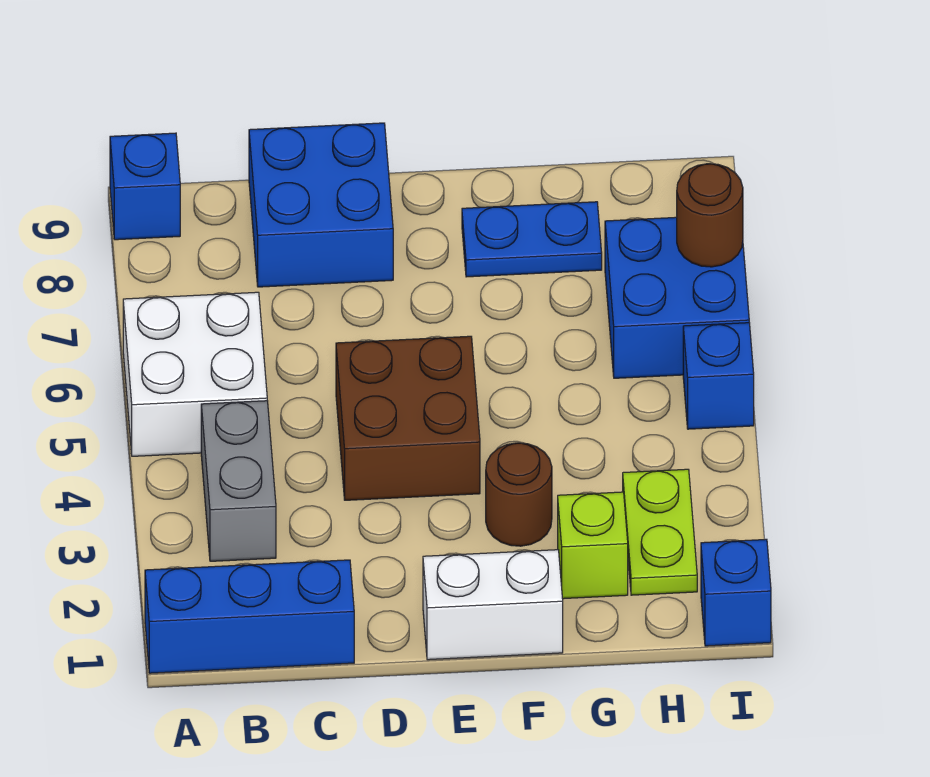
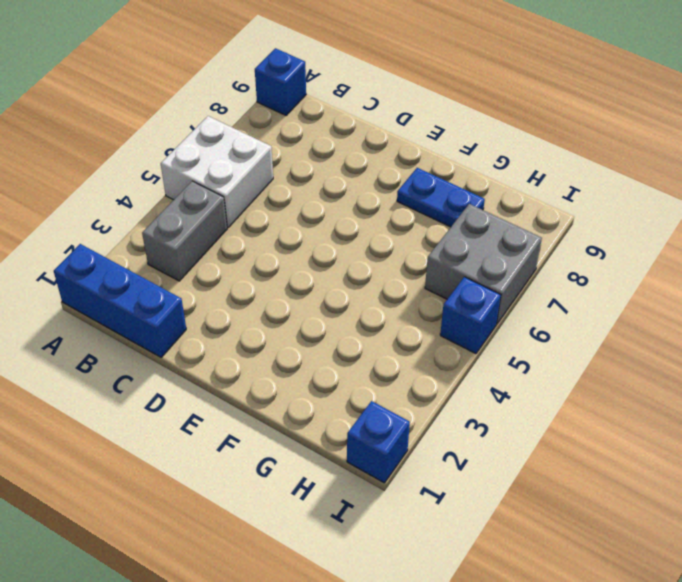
grey 2x2 brick [425,204,542,324] -> blue 2x2 brick [605,217,749,378]
none -> blue 2x2 brick [249,123,393,287]
none -> brown 2x2 brick [336,336,480,500]
none -> white 1x2 brick [423,550,563,660]

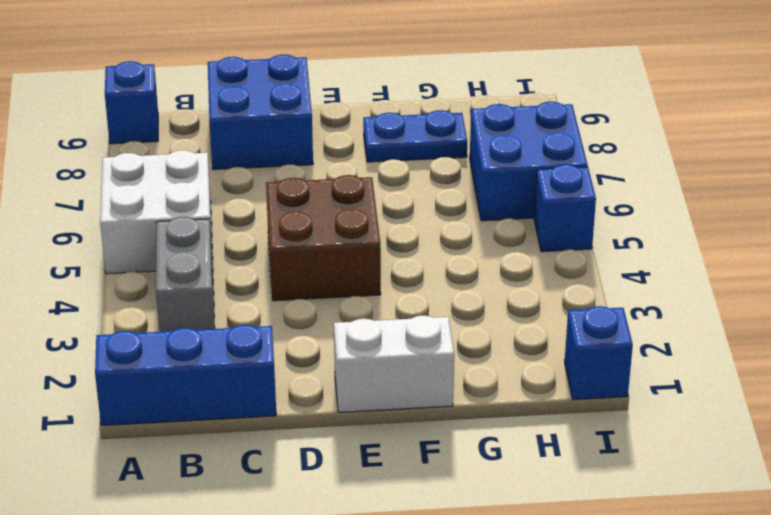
none -> brown 1x1 round brick [486,443,552,546]
none -> lime 1x1 brick [558,492,628,599]
none -> lime 1x2 plate [623,469,697,595]

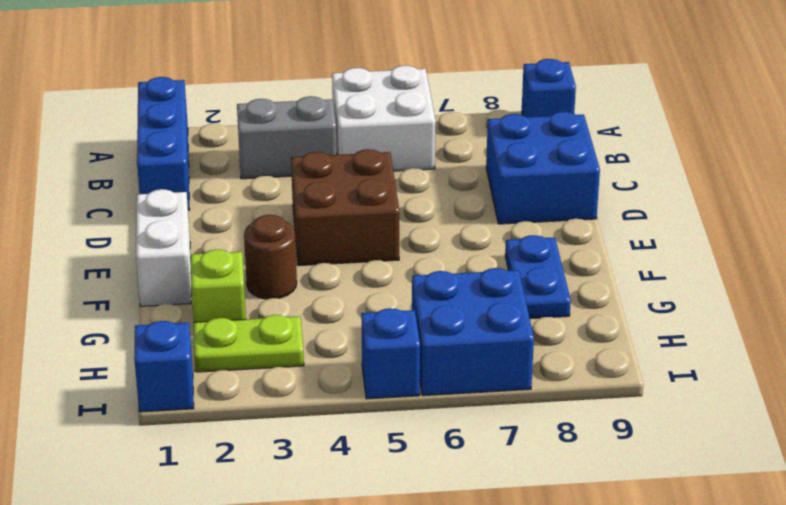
none -> brown 1x1 round brick [677,164,743,267]

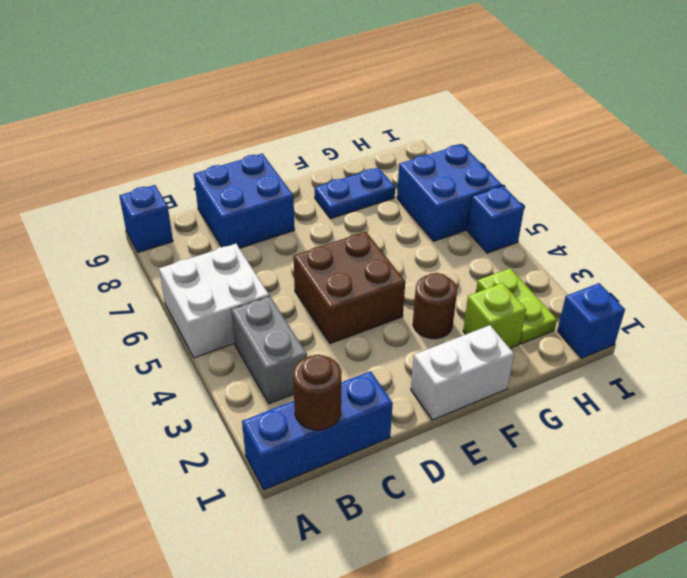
brown 1x1 round brick [293,355,342,430] -> brown 1x1 round brick moved to [677,164,743,267]

